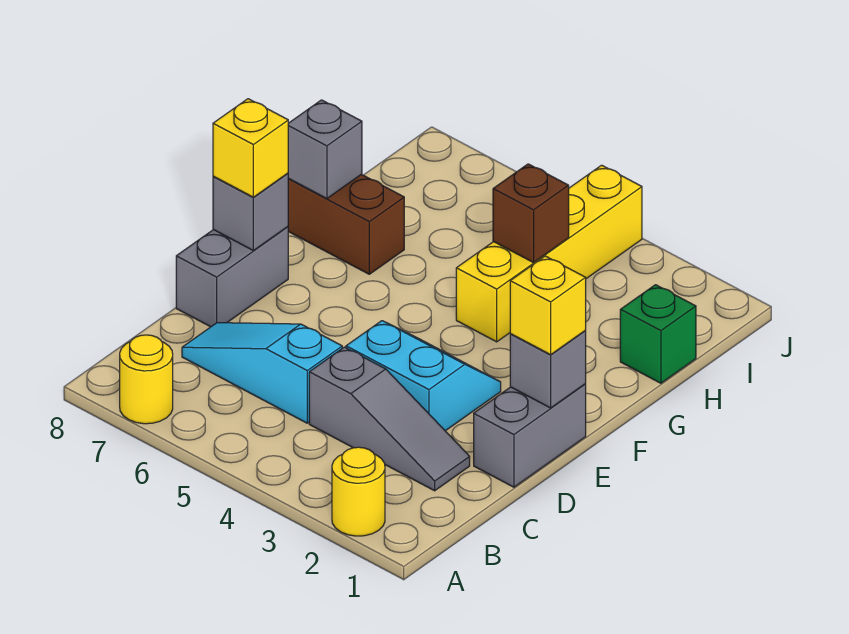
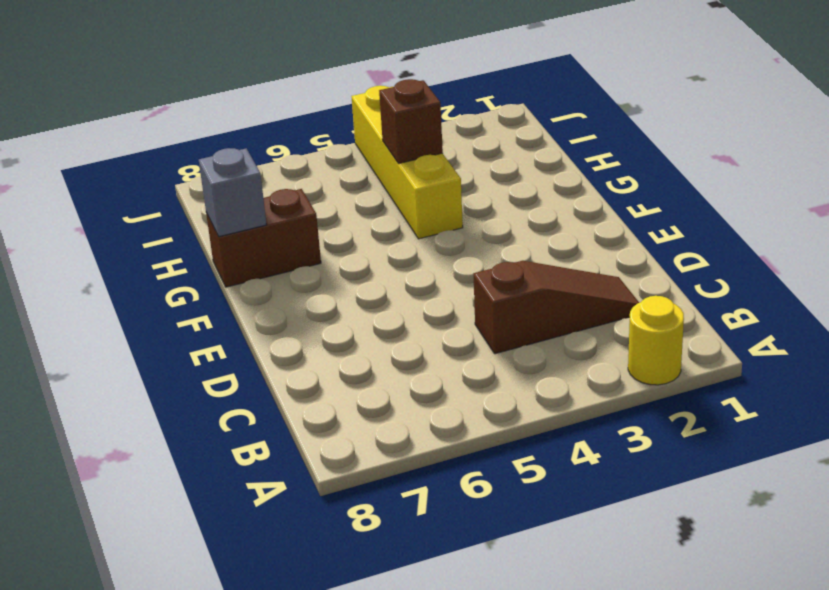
brown 1x3 slope [473,261,639,354] -> grey 1x3 slope [309,347,470,491]
none -> yellow 1x1 round brick [120,335,173,424]
none -> cyan 1x3 slope [182,323,342,423]
none -> grey 1x2 brick [474,384,586,487]

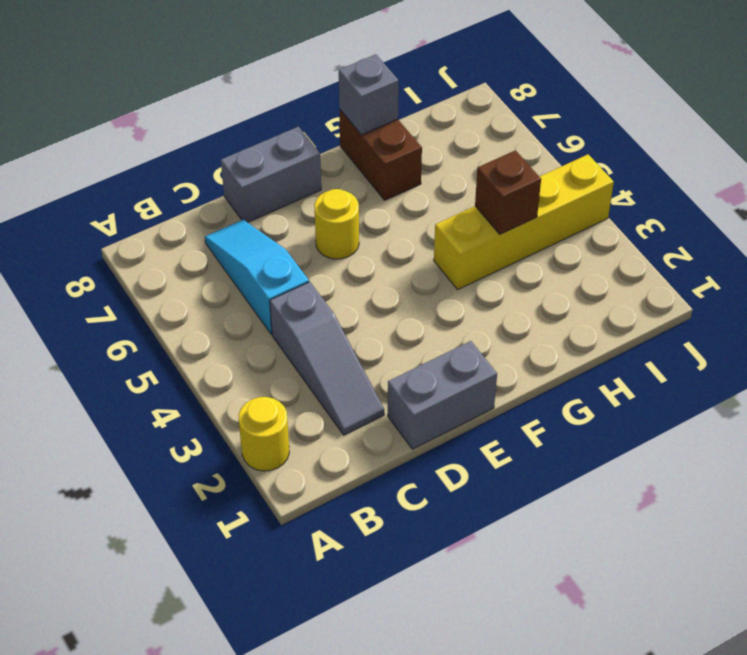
yellow 1x1 round brick [314,189,359,259] -> yellow 1x1 round brick moved to [120,335,173,424]
none -> cyan 2x2 slope [346,321,501,431]
none -> green 1x1 brick [620,285,696,383]
none -> grey 1x1 brick [510,331,586,408]

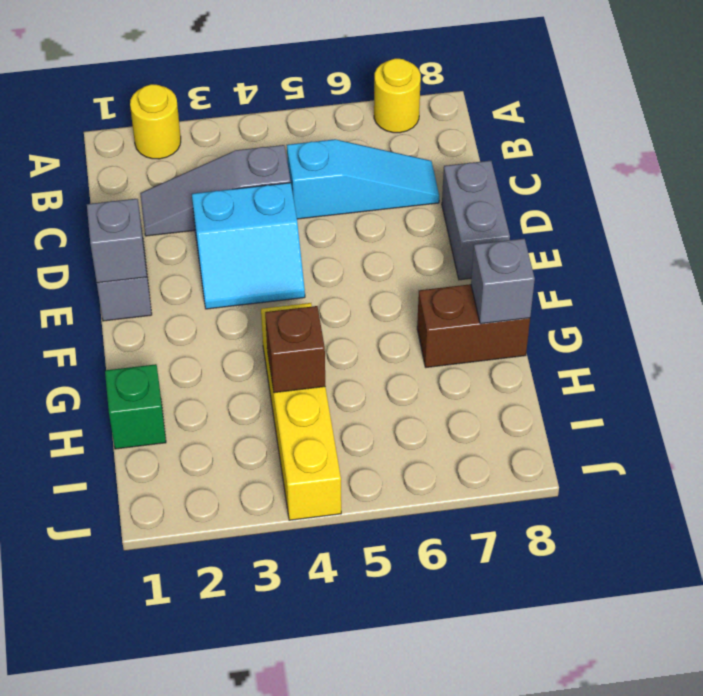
none -> grey 1x1 brick [213,173,288,250]
none -> yellow 1x1 brick [510,256,586,355]
none -> yellow 1x1 brick [213,99,288,197]

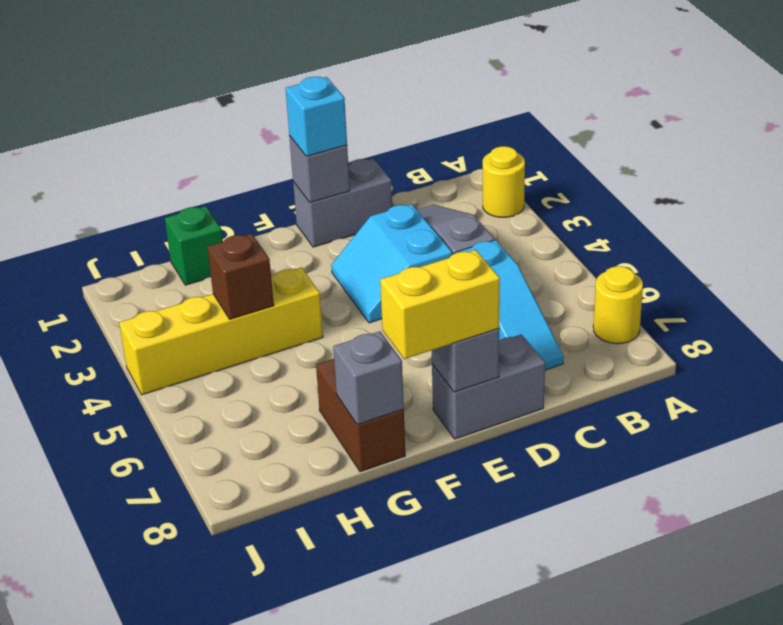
cyan 1x1 brick [286,77,347,156] -> yellow 1x1 brick [510,256,586,355]
yellow 1x2 brick [380,250,500,359] -> yellow 1x1 brick [213,99,288,197]

